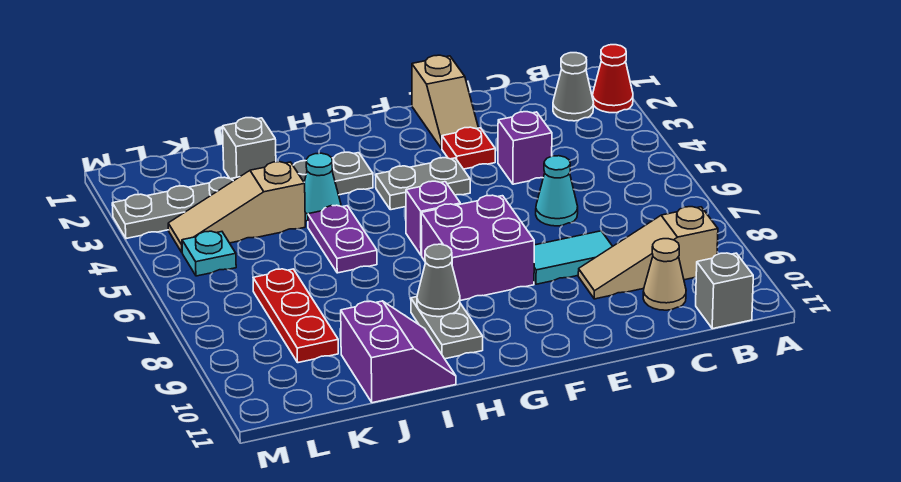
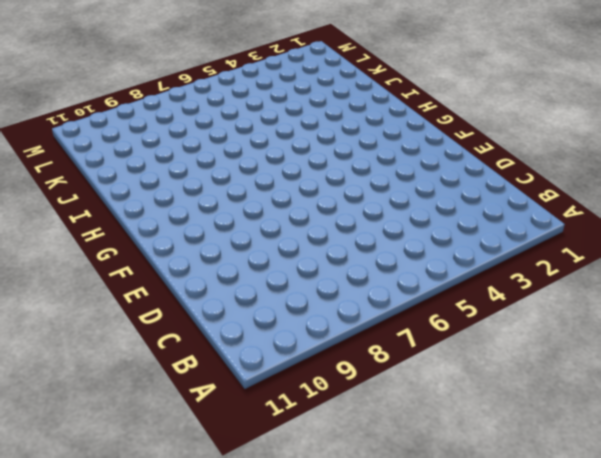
none -> red 1x1 cone [593,45,633,113]
none -> grey 1x1 cone [553,53,594,121]
none -> tan 1x3 slope [578,207,718,299]

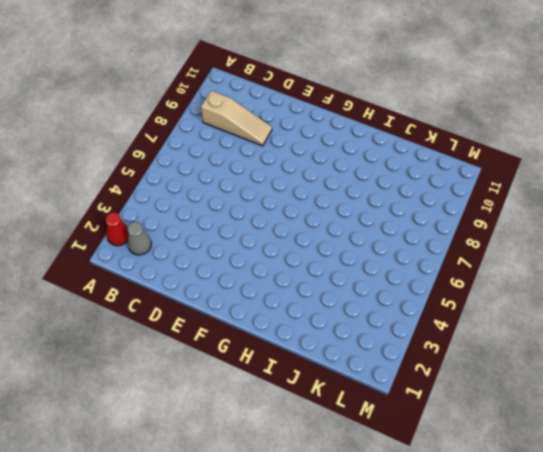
none -> grey 1x1 brick [696,253,753,329]
none -> tan 1x1 cone [643,239,686,310]
none -> purple 1x1 brick [498,112,552,184]

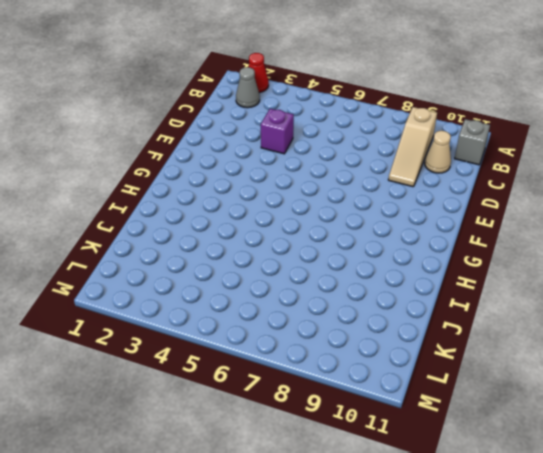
none -> cyan 1x1 cone [536,156,578,226]
none -> cyan 1x2 tile [534,231,612,284]
none -> tan 1x2 slope [412,55,478,149]

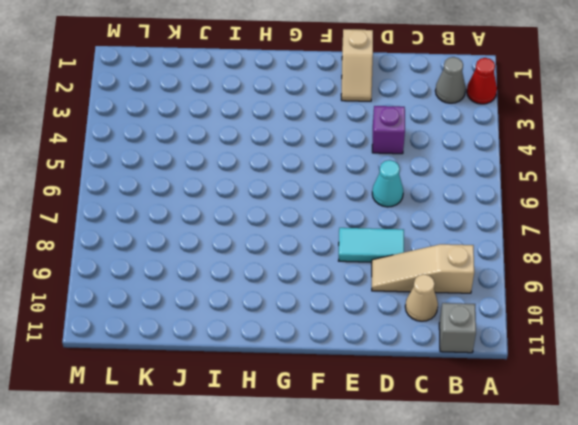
none -> red 1x1 plate [442,127,495,169]
none -> grey 1x2 plate [376,158,470,210]
none -> purple 2x2 brick [421,195,534,301]

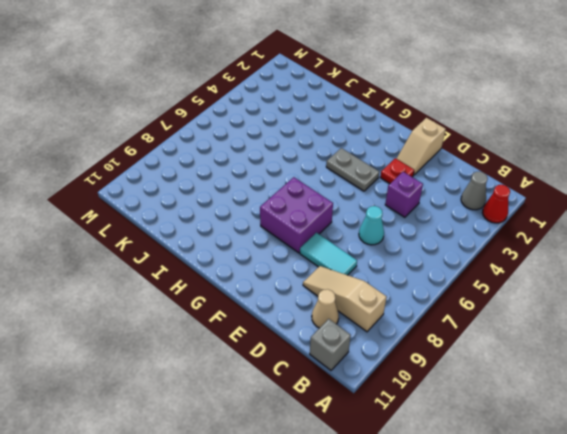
none -> purple 1x1 brick [406,181,460,255]
none -> grey 1x6 plate [112,152,373,239]
none -> grey 1x2 plate [411,297,483,359]

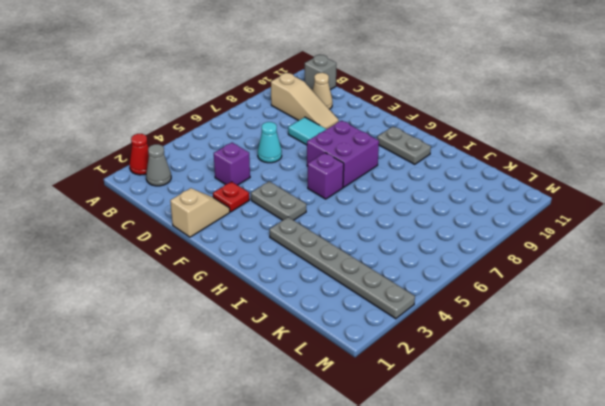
grey 1x2 plate [377,127,431,164] -> grey 1x2 plate turned to [411,297,483,359]
none -> cyan 1x1 cone [304,153,341,221]
none -> purple 1x2 plate [308,205,377,273]
none -> purple 2x2 slope [341,301,456,403]

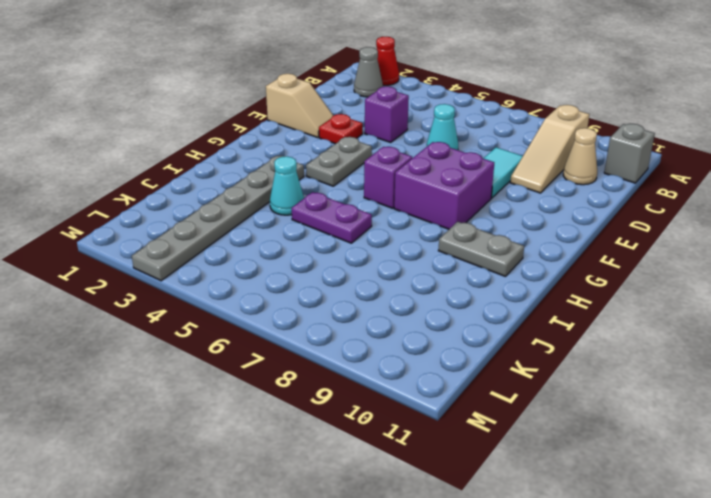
none -> purple 2x2 slope [341,301,456,403]
none -> grey 1x1 brick [223,118,276,179]
none -> tan 1x3 slope [168,162,305,252]

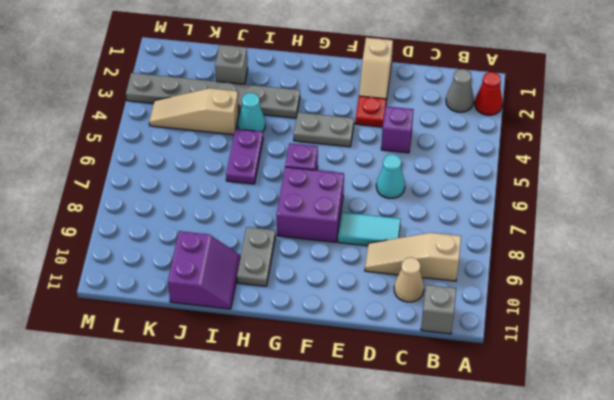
none -> red 1x3 plate [253,269,338,363]
none -> cyan 1x1 plate [182,231,236,276]
none -> grey 1x1 cone [417,244,460,317]

